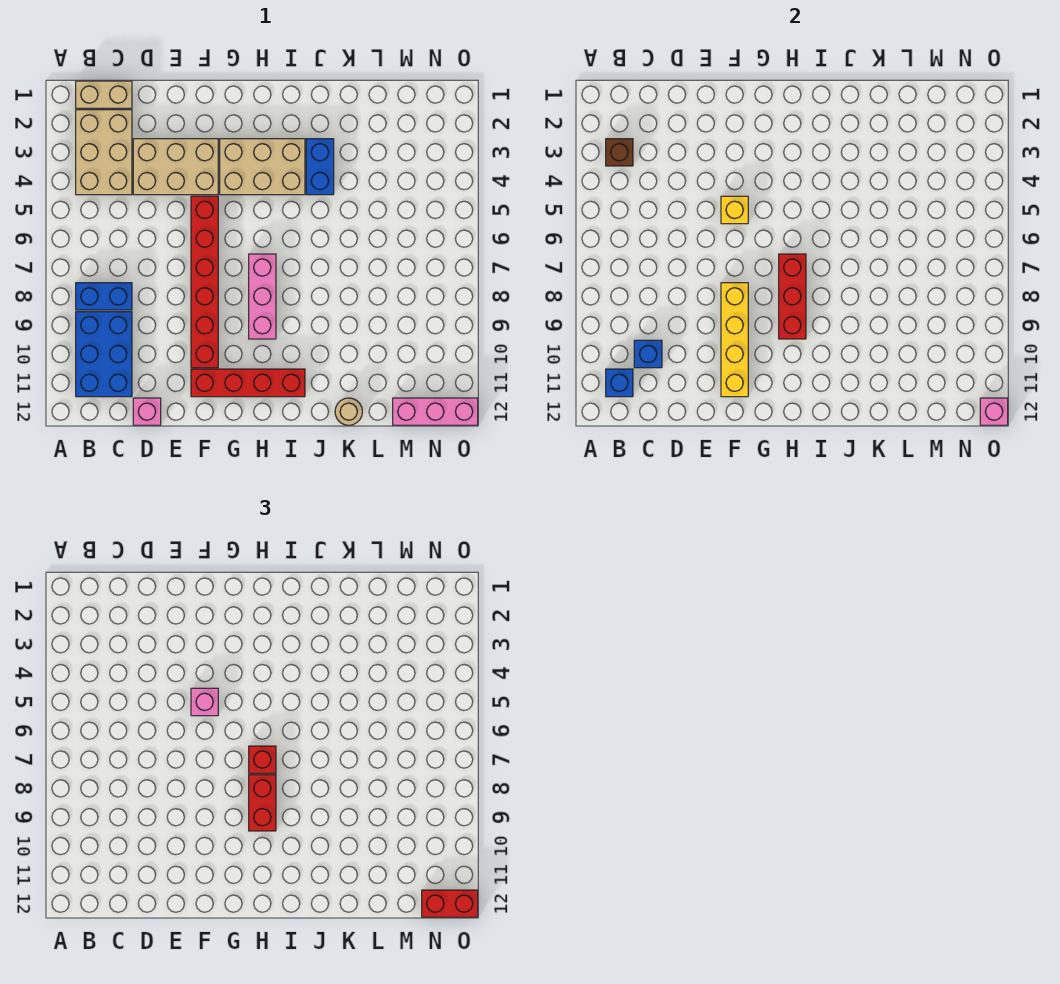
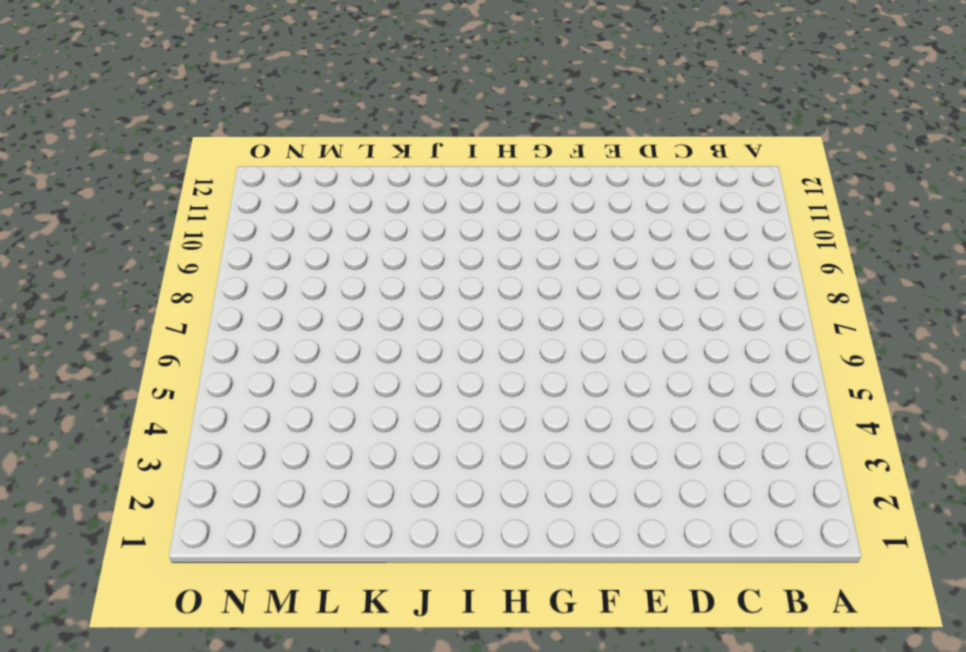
none -> tan 1x2 brick [76,81,132,108]
none -> tan 2x3 brick [76,110,132,195]
none -> blue 1x2 brick [76,283,132,310]

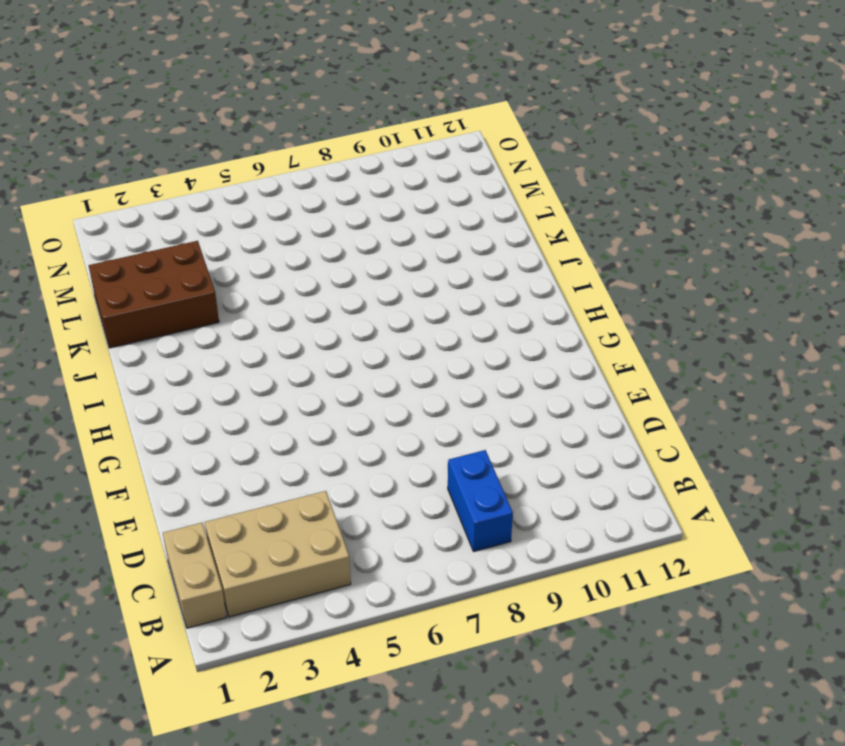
brown 2x3 brick [89,241,219,348] -> none
none -> blue 2x3 brick [76,312,132,397]
none -> tan 2x3 brick [133,139,218,195]
none -> pink 1x1 brick [133,398,161,425]

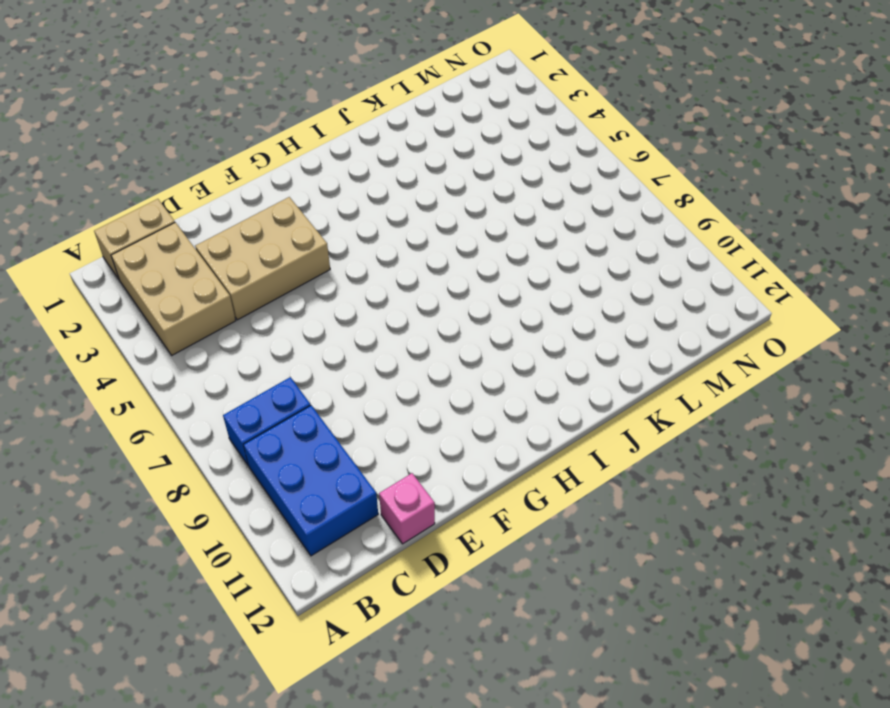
none -> red 1x6 brick [191,196,218,368]
none -> red 1x4 brick [191,369,305,397]
none -> tan 2x3 brick [220,139,305,195]

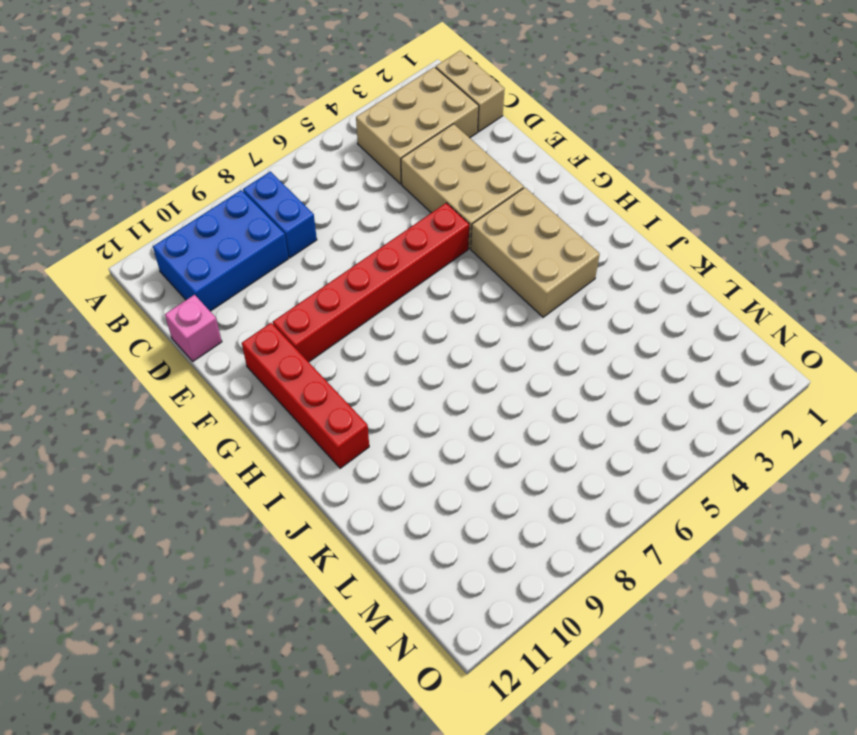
none -> pink 1x3 brick [249,254,276,339]
none -> blue 1x2 brick [306,139,334,195]
none -> tan 1x1 round brick [335,398,362,425]

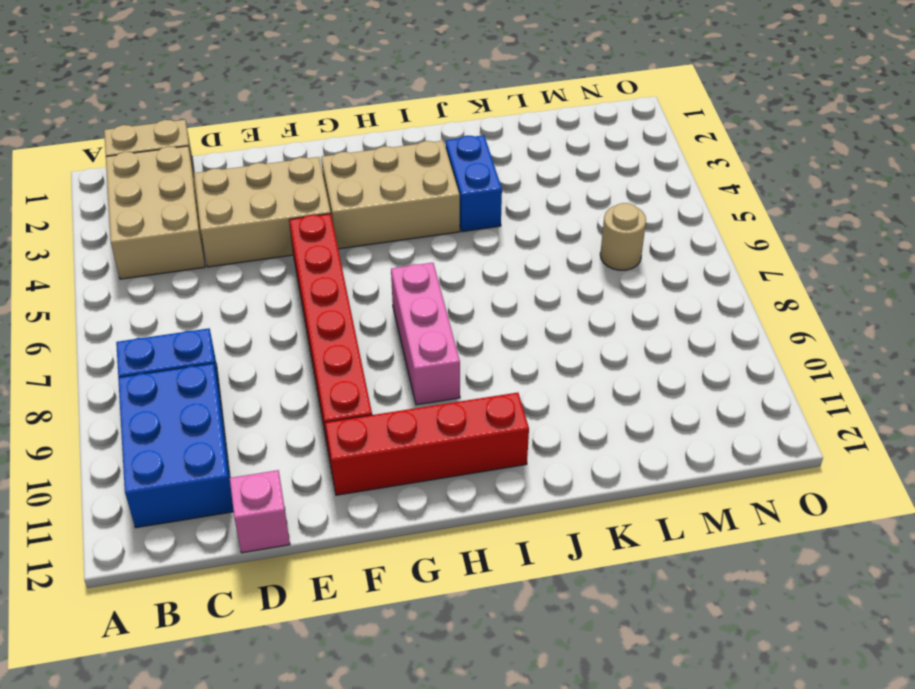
tan 1x1 round brick [600,203,646,270] -> tan 1x1 round brick moved to [335,398,362,425]
none -> pink 1x3 brick [393,398,478,425]
none -> brown 1x1 brick [606,139,633,166]
none -> blue 1x1 brick [606,369,633,397]

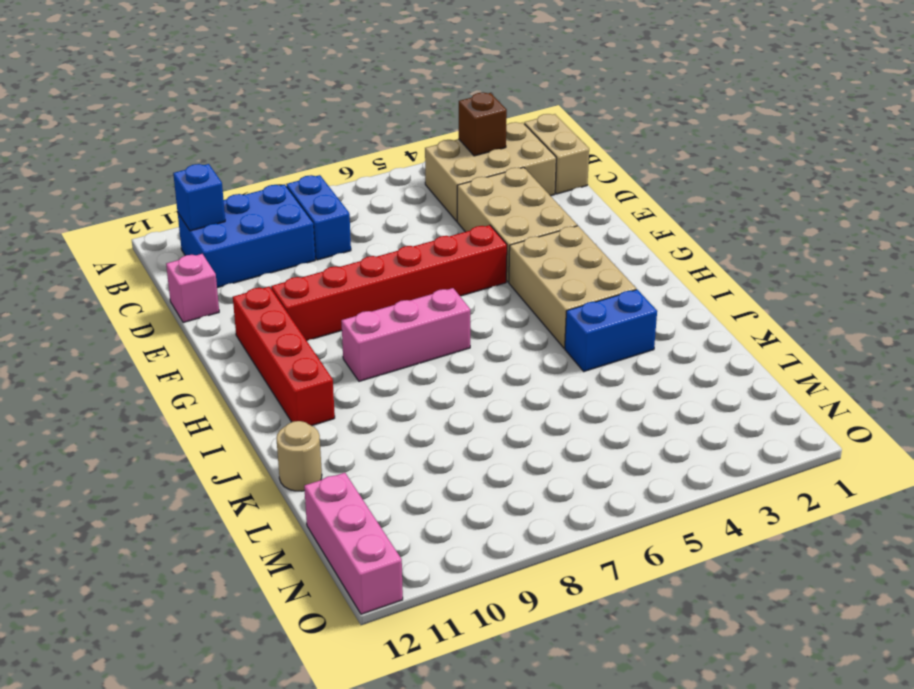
none -> blue 1x1 brick [634,340,662,368]
none -> yellow 1x1 brick [721,196,748,224]
none -> yellow 1x4 brick [721,283,748,397]

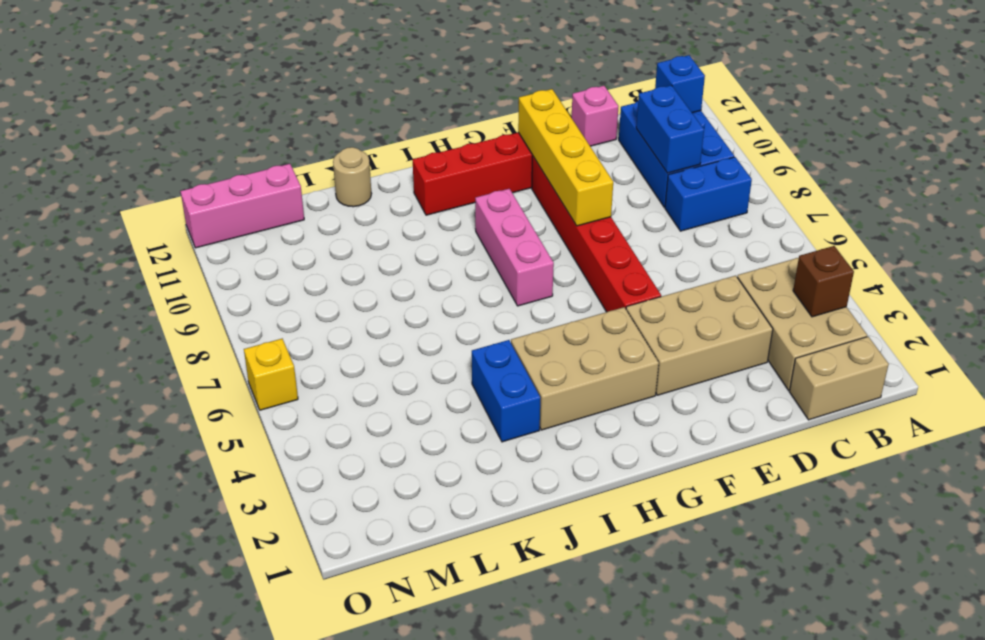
blue 1x2 brick [636,85,704,173] -> blue 1x1 brick [634,340,662,368]
yellow 1x1 brick [244,339,298,410] -> yellow 1x1 brick moved to [721,196,748,224]
none -> red 1x3 brick [779,254,806,339]
none -> pink 1x1 brick [980,398,1008,425]
none -> pink 1x1 brick [191,688,218,716]

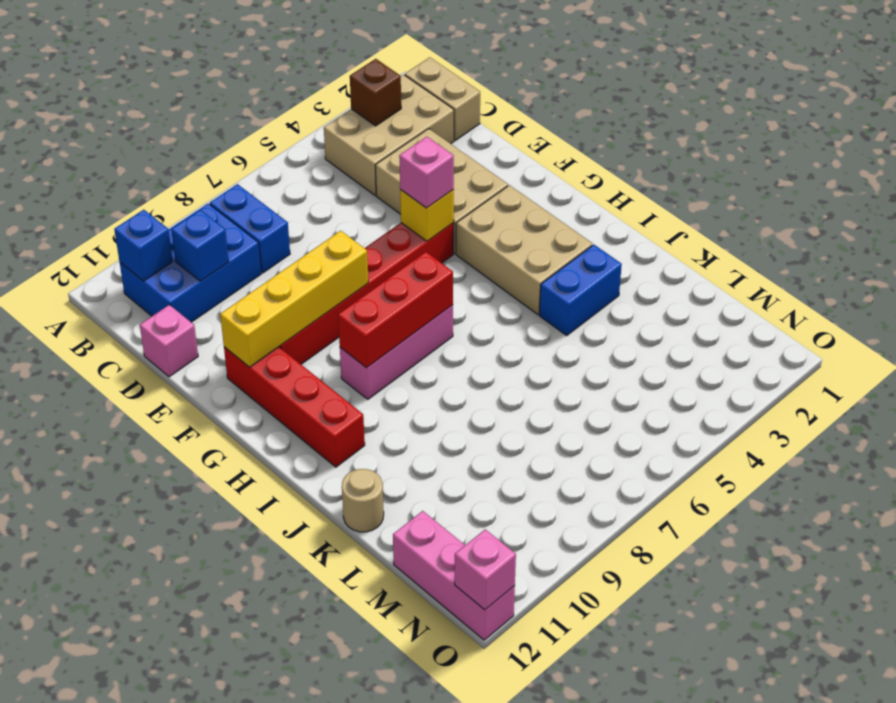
none -> red 1x1 brick [249,746,276,773]
none -> red 1x2 brick [249,775,276,831]
none -> red 1x2 brick [422,890,478,917]

